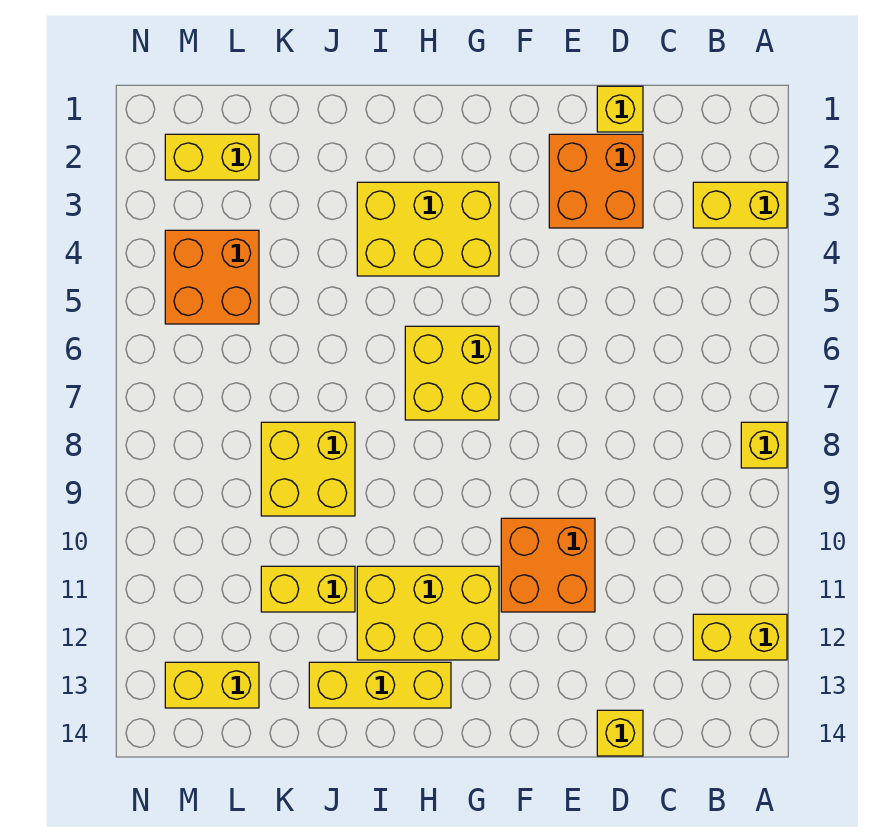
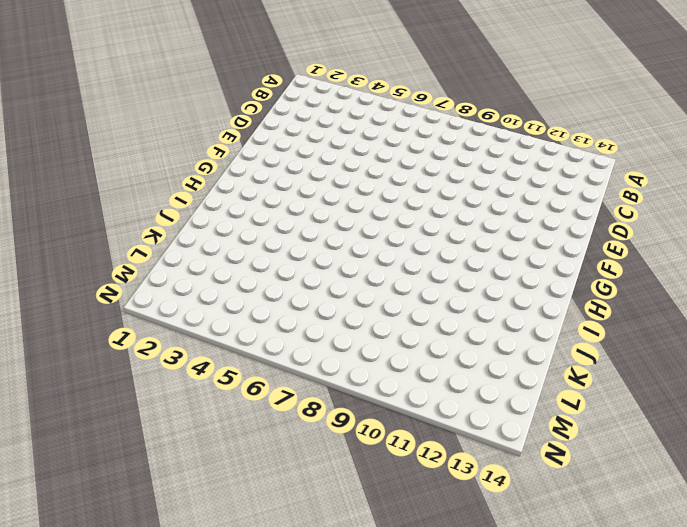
none -> yellow 1x2 brick [693,182,787,228]
none -> yellow 1x1 brick [741,422,787,468]
none -> yellow 1x2 brick [693,614,787,660]

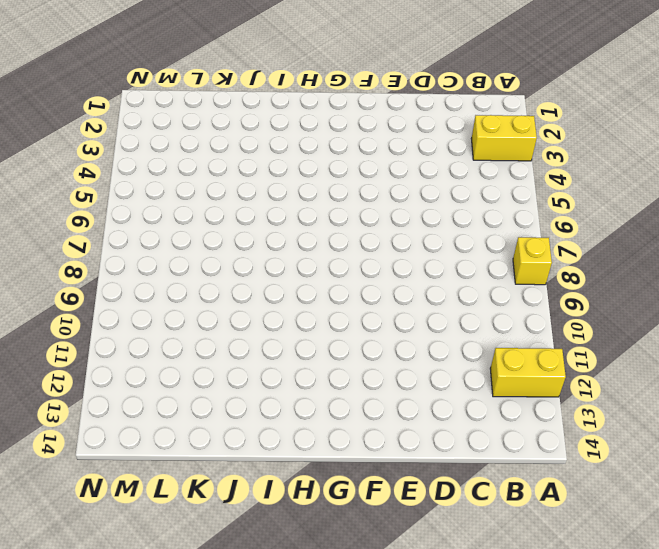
none -> yellow 1x1 brick [597,86,643,132]
none -> orange 2x2 brick [549,134,643,228]
none -> yellow 1x1 brick [597,710,643,756]

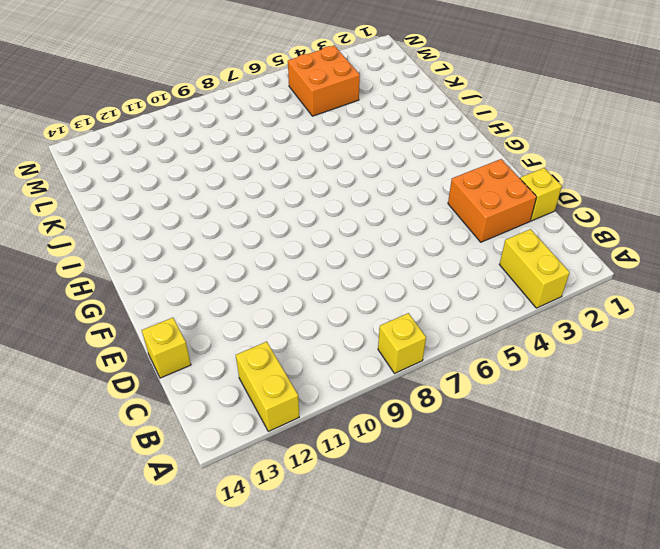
none -> orange 2x2 brick [501,518,595,612]
none -> yellow 2x3 brick [357,182,499,276]
none -> yellow 2x2 brick [405,326,499,420]

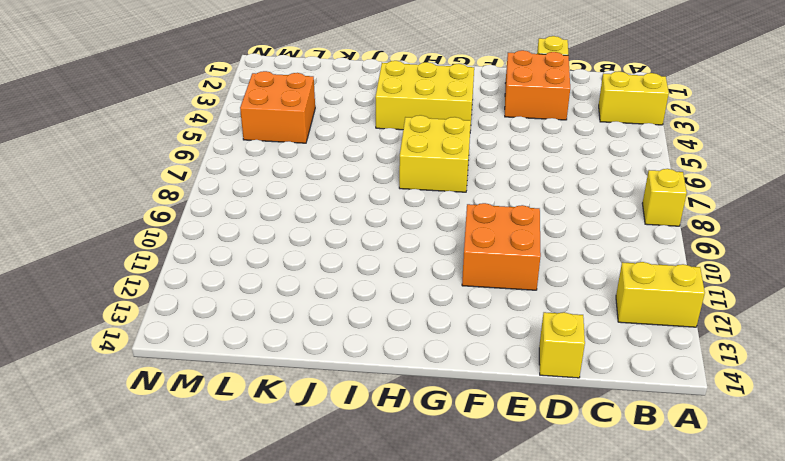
none -> yellow 2x3 brick [357,566,499,660]
none -> yellow 1x3 brick [309,662,451,708]
none -> yellow 2x2 brick [261,422,355,516]

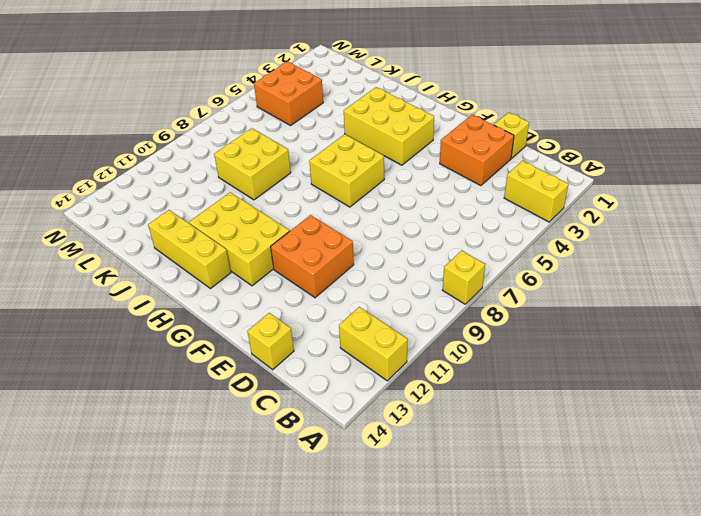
none -> yellow 1x2 brick [261,566,355,612]
none -> yellow 1x2 brick [165,134,259,180]
none -> yellow 1x2 brick [165,662,259,708]

